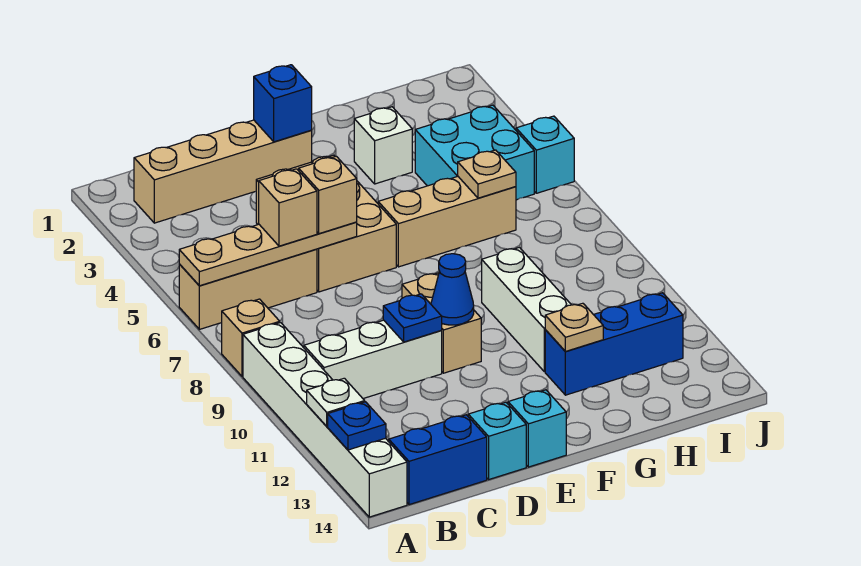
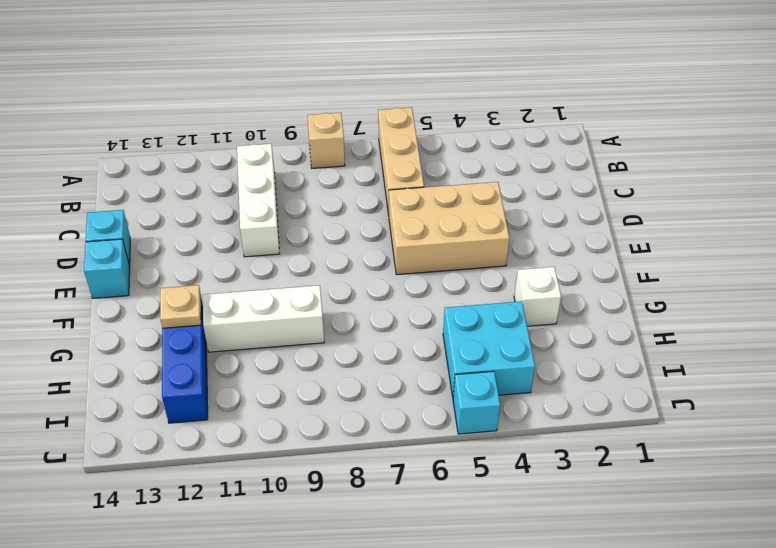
none -> white 1x6 brick [243,323,407,517]
none -> tan 1x4 brick [134,120,312,223]
none -> blue 1x2 brick [389,415,487,505]

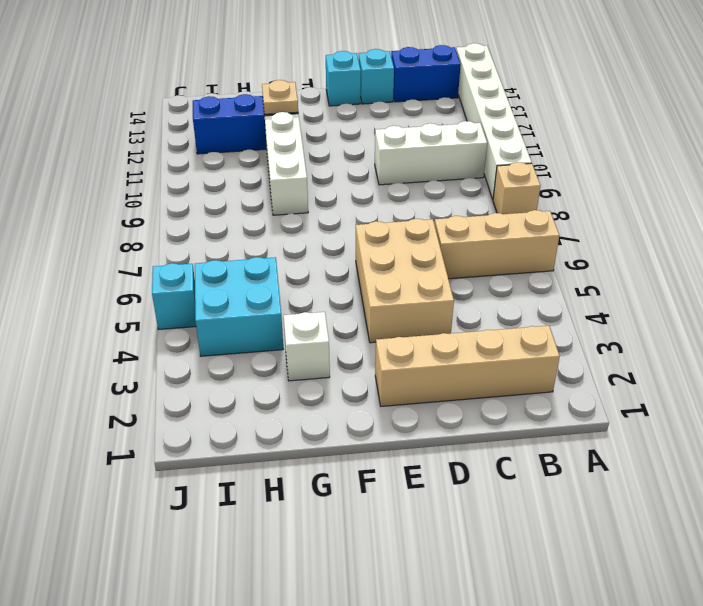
none -> tan 1x2 brick [402,273,481,373]
none -> tan 1x3 brick [378,177,516,267]
none -> tan 1x4 plate [179,222,357,286]

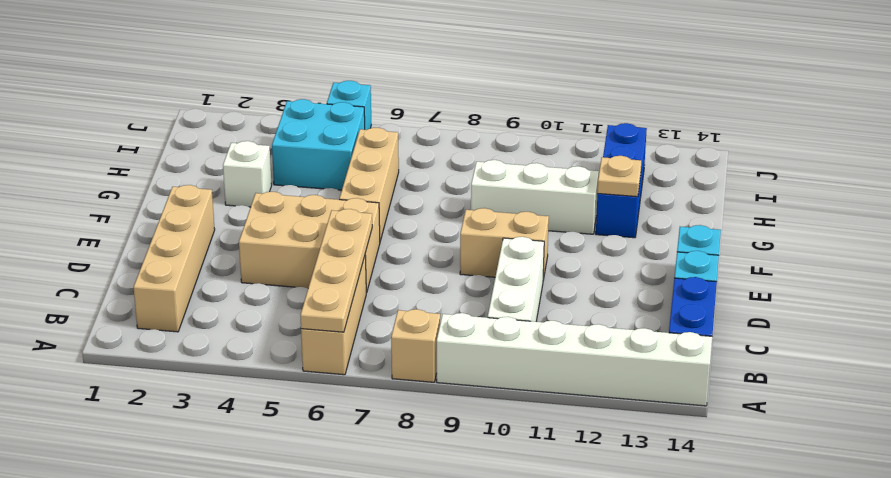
none -> white 1x1 plate [307,378,365,426]
none -> blue 1x1 plate [328,402,386,450]
none -> blue 1x1 plate [383,294,442,342]

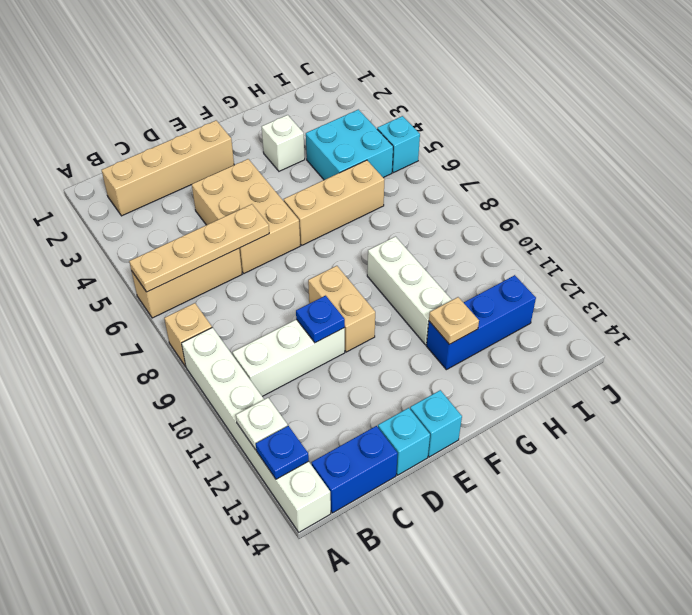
none -> blue 1x1 brick [254,65,312,142]
none -> blue 1x1 cone [431,254,474,325]
none -> tan 1x1 plate [458,150,516,198]

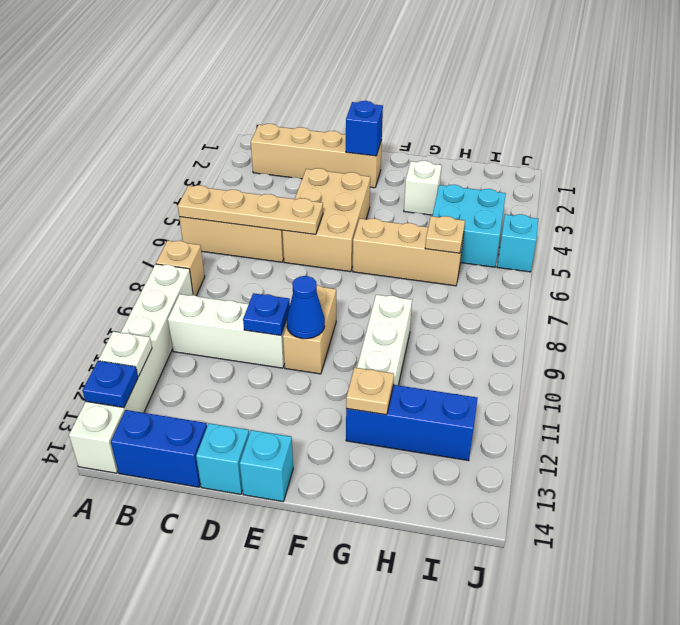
none -> tan 1x1 brick [259,169,317,246]
none -> tan 1x1 brick [299,156,357,234]

